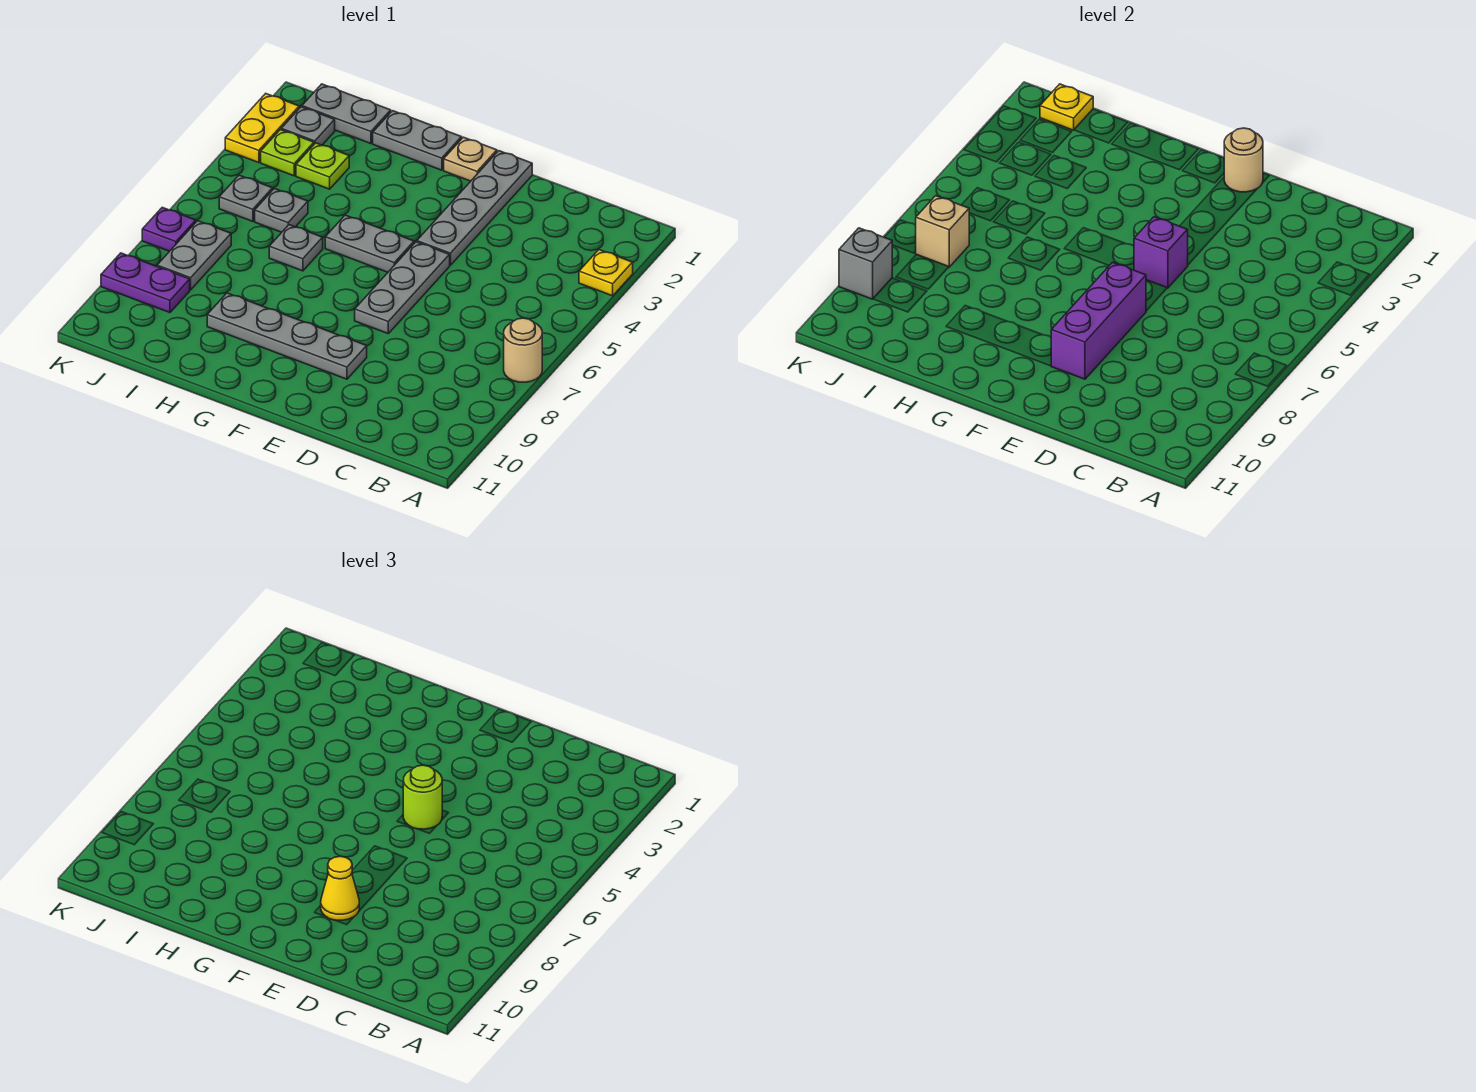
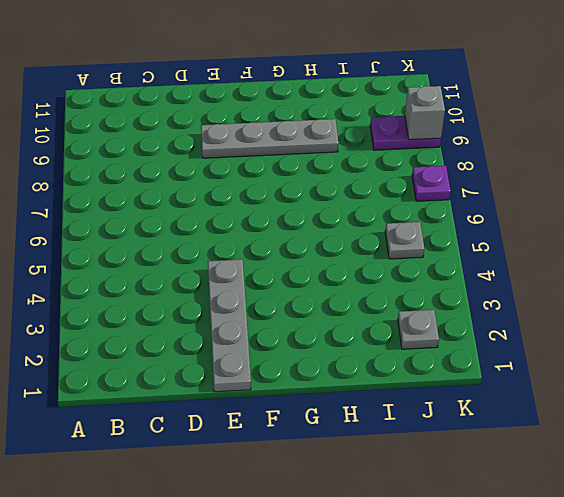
none -> yellow 1x1 plate [579,250,633,296]
none -> tan 1x1 round brick [504,318,542,382]
none -> grey 1x3 plate [355,242,450,333]

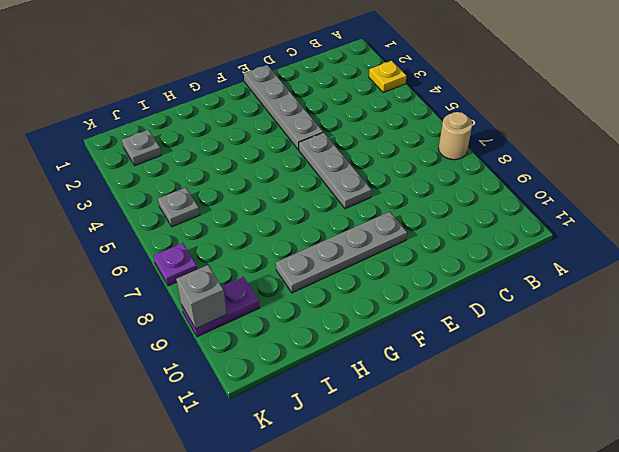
none -> tan 1x1 plate [444,137,497,181]
none -> grey 1x2 plate [325,215,414,272]
none -> grey 1x2 plate [373,111,462,170]

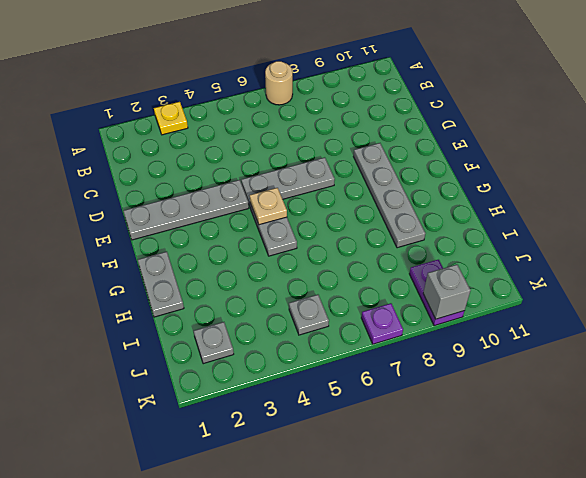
tan 1x1 plate [250,188,287,225] -> tan 1x1 plate moved to [444,137,497,181]
none -> grey 1x1 plate [269,225,323,271]
none -> grey 1x2 plate [302,84,391,144]
none -> lime 1x1 plate [296,143,349,189]

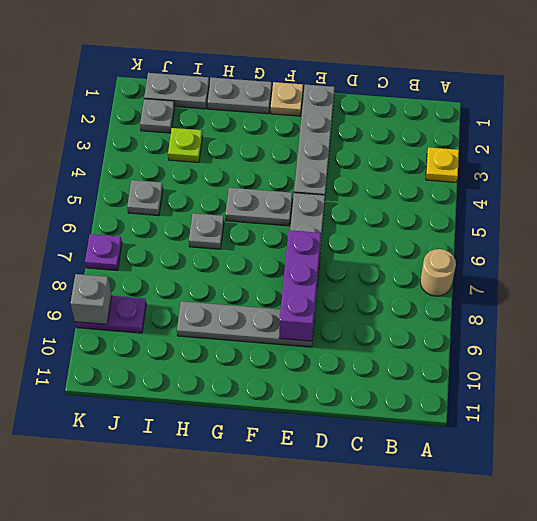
none -> grey 1x1 plate [255,189,308,232]
none -> lime 1x1 plate [261,130,314,176]
none -> grey 1x2 plate [157,221,231,290]

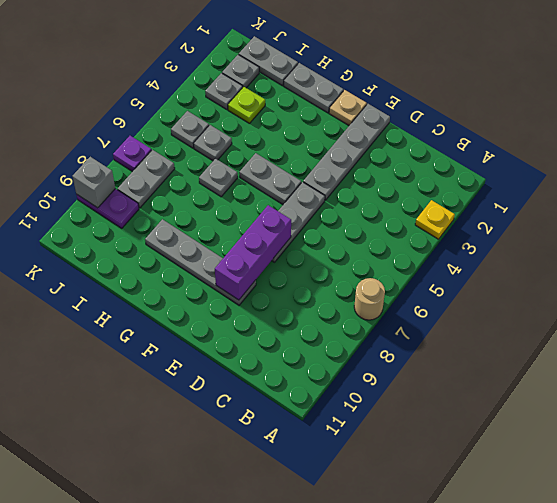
grey 1x1 plate [205,73,243,110] -> lime 1x1 plate [261,130,314,176]
none -> yellow 1x2 plate [225,94,299,163]
none -> tan 1x1 round brick [1224,128,1263,192]
none -> purple 1x1 brick [1134,217,1188,288]

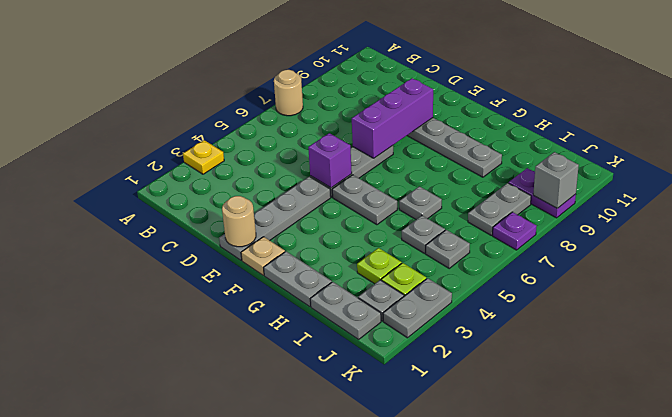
grey 1x2 plate [383,278,452,338] -> yellow 1x2 plate [225,94,299,163]
none -> yellow 1x1 plate [1040,84,1093,130]
none -> tan 1x1 brick [915,196,969,267]
none -> lime 1x1 round brick [403,765,442,829]

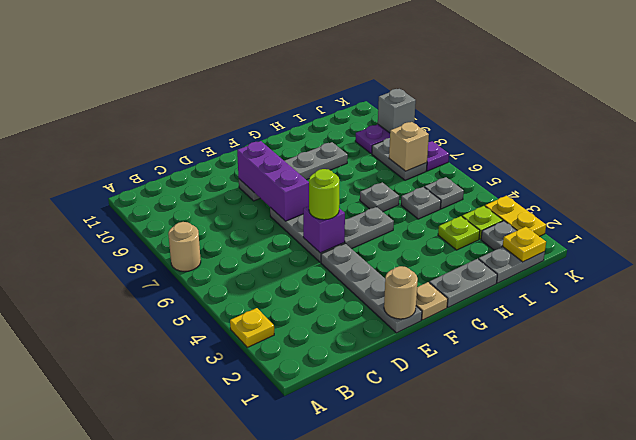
none -> yellow 1x1 cone [321,856,359,920]

